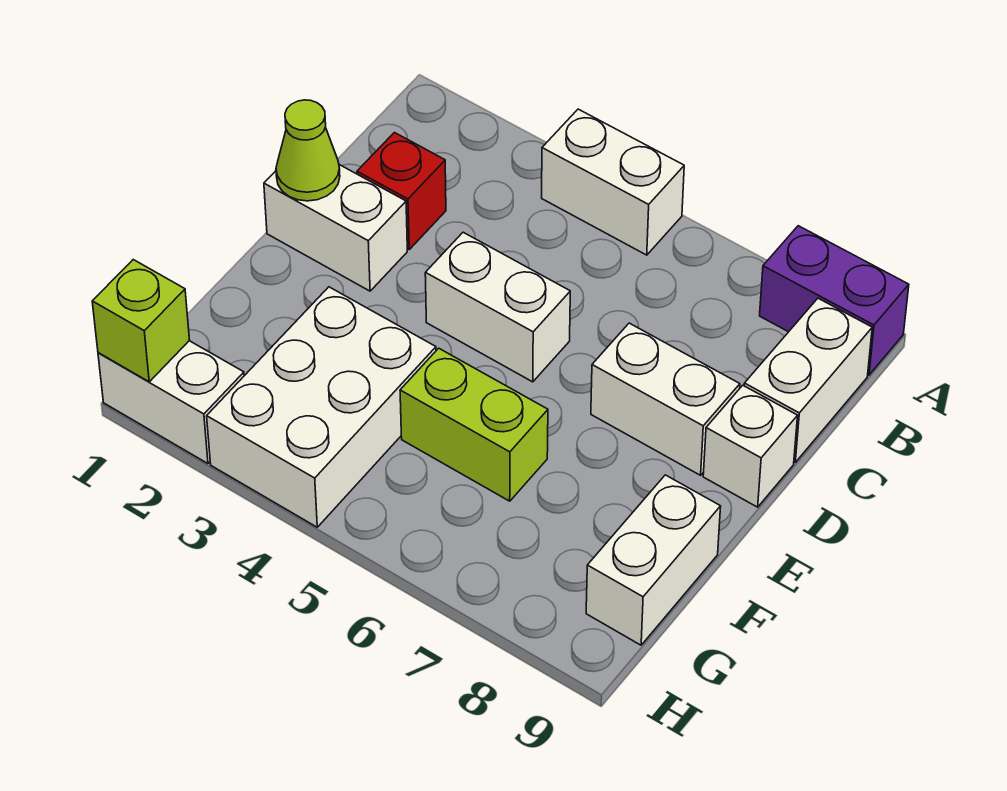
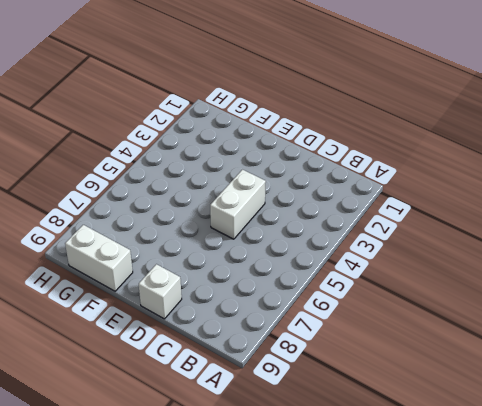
none -> white 1x2 brick [542,109,684,255]
none -> purple 1x2 brick [760,226,909,375]
none -> white 1x2 brick [744,298,872,462]

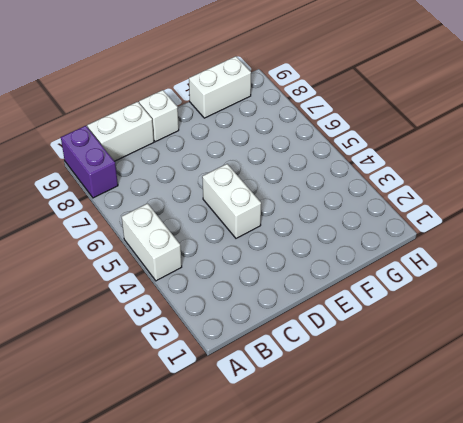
none -> red 1x1 brick [357,133,446,249]
none -> white 1x2 brick [264,165,407,291]
none -> white 1x2 brick [591,323,740,475]

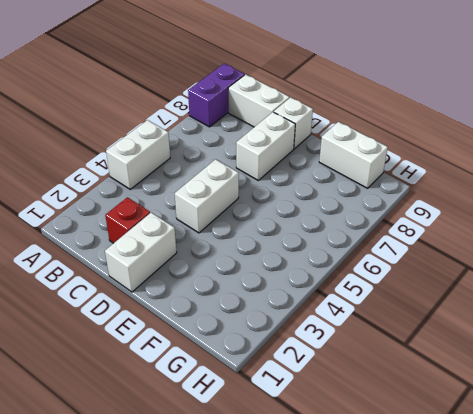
none -> white 2x3 brick [207,287,436,527]
none -> lime 1x2 brick [400,348,548,501]
none -> white 1x2 brick [98,341,244,463]

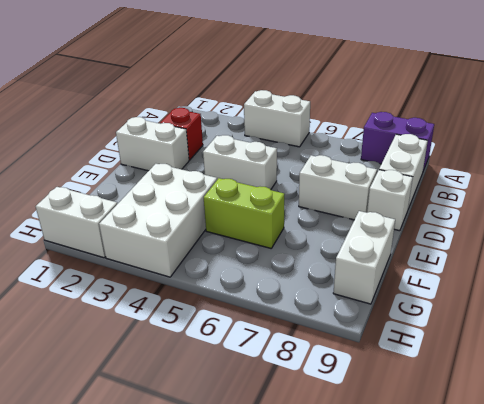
none -> lime 1x1 cone [276,100,340,201]
none -> lime 1x1 brick [92,260,189,382]

